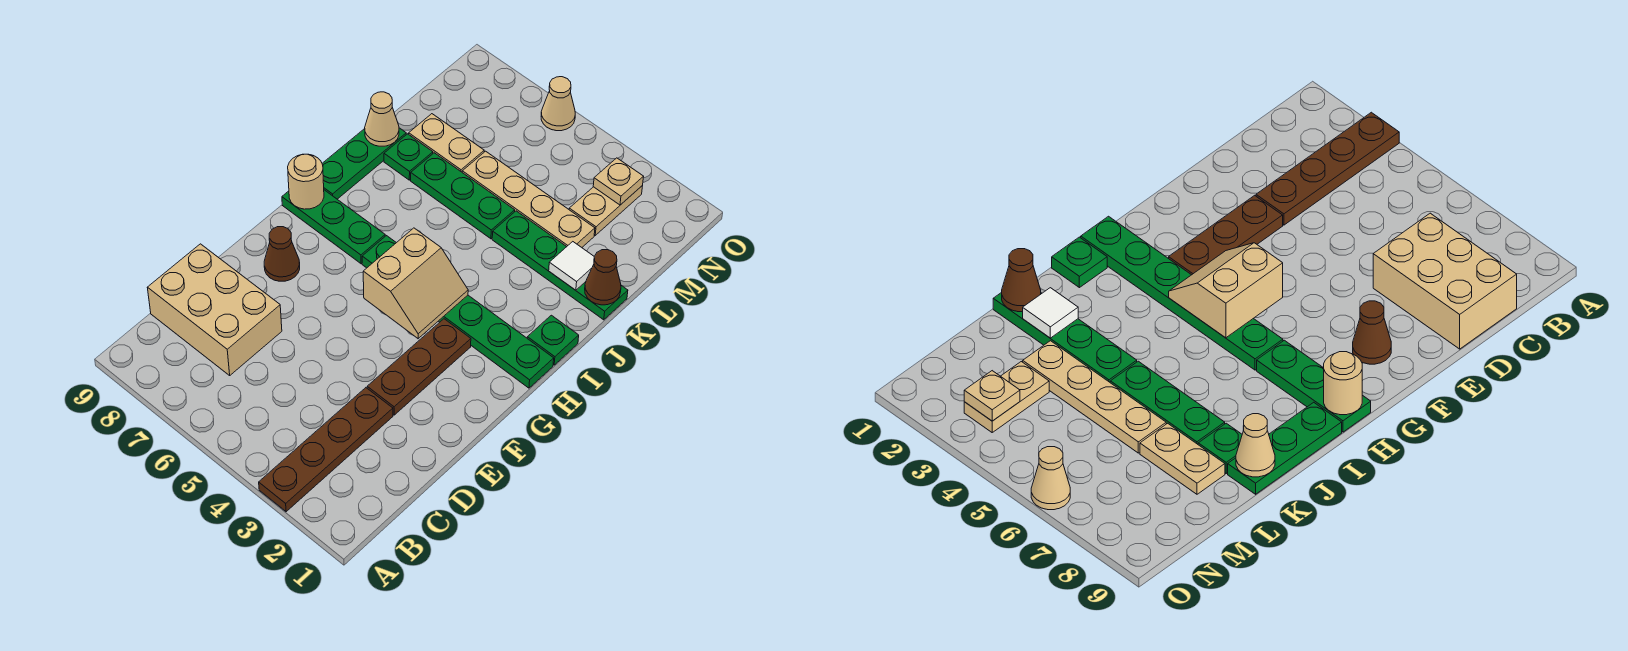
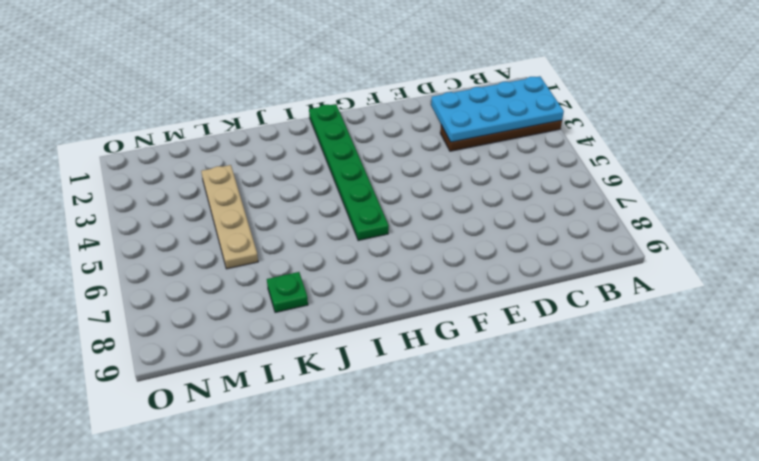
cyan 2x4 plate [431,76,564,142] -> none
none -> tan 2x3 brick [147,244,282,375]
none -> brown 1x3 plate [367,319,471,415]
none -> brown 1x1 cone [264,227,300,281]

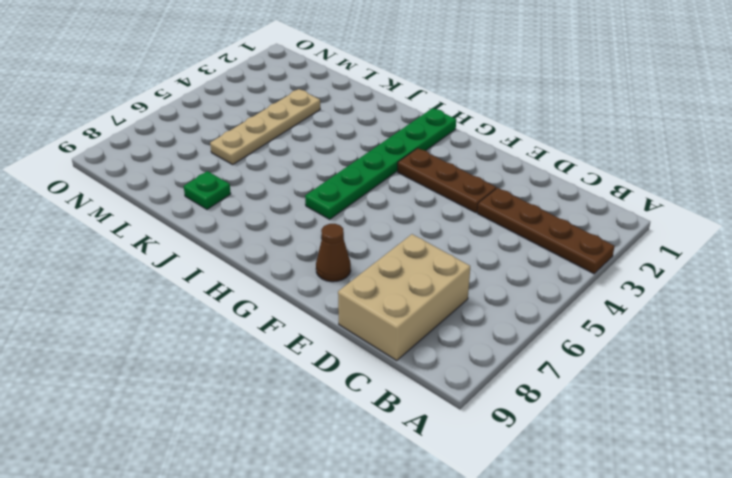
none -> green 1x3 plate [282,190,385,264]
none -> green 1x1 plate [527,315,579,365]
none -> green 1x3 plate [322,128,406,199]

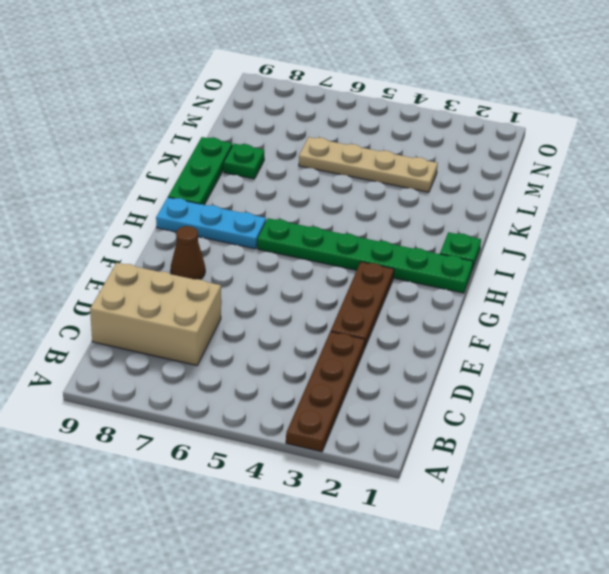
cyan 1x3 plate [156,197,266,249] -> green 1x3 plate [282,190,385,264]
none -> green 1x4 plate [492,211,628,320]
none -> green 1x3 plate [411,153,515,239]
none -> tan 1x2 plate [409,114,484,172]

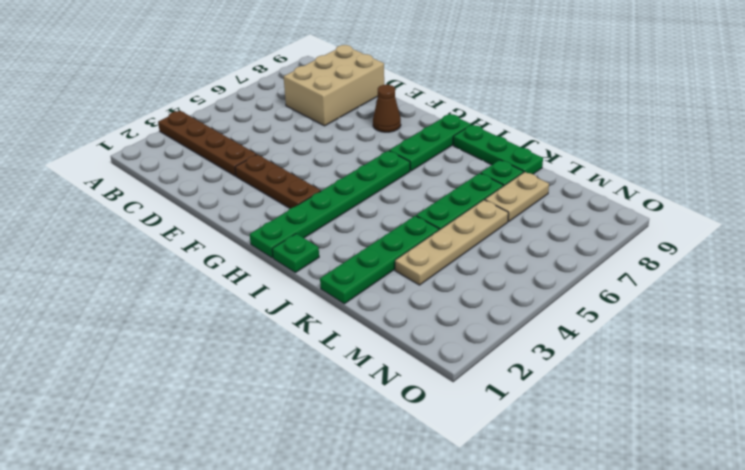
none -> tan 1x2 plate [569,186,642,235]
none -> tan 1x1 cone [541,77,575,131]
none -> tan 2x2 slope [363,228,468,339]

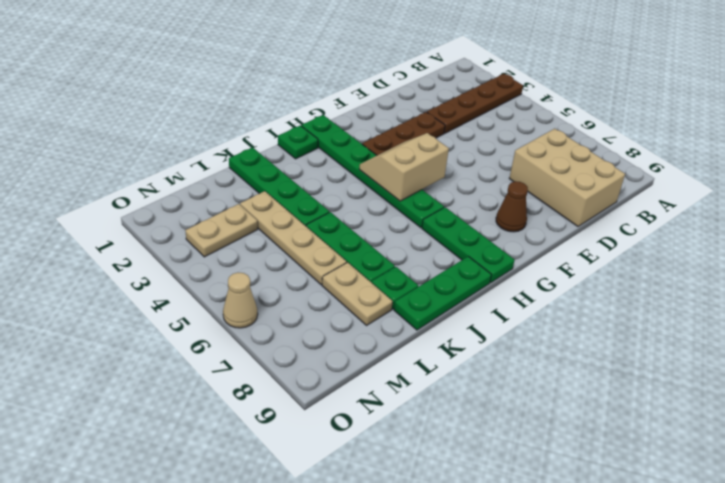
none -> tan 1x1 round brick [288,154,324,209]
none -> brown 1x1 cone [585,250,621,305]
none -> white 1x1 tile [549,242,594,290]

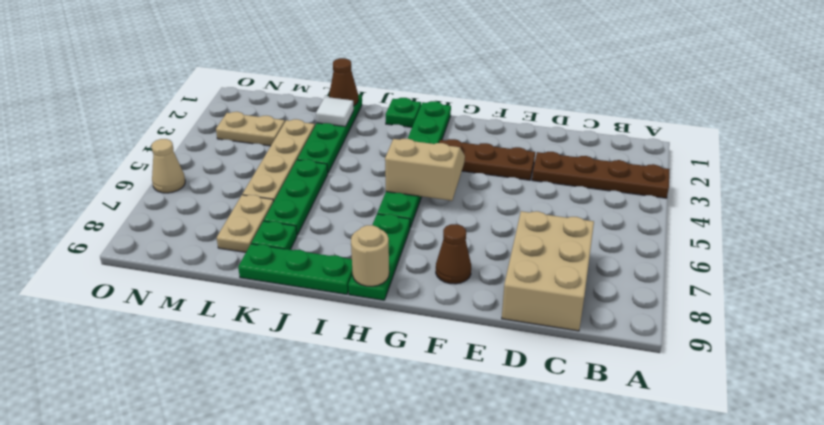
none -> tan 1x1 cone [365,92,399,146]
none -> tan 1x1 plate [593,158,644,205]

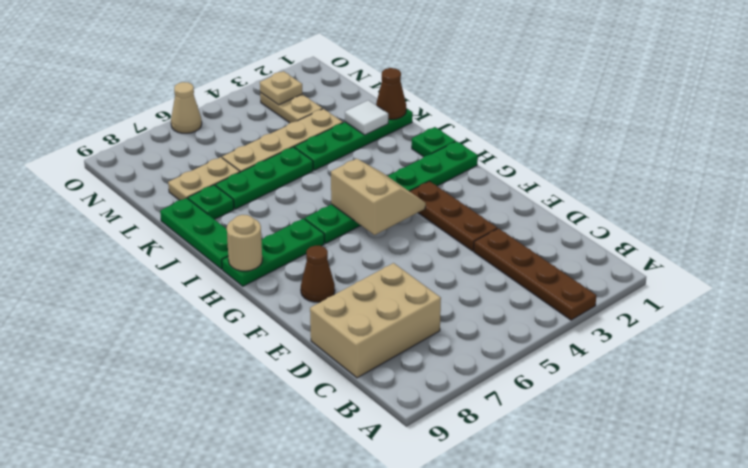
none -> tan 1x1 cone [365,92,399,146]

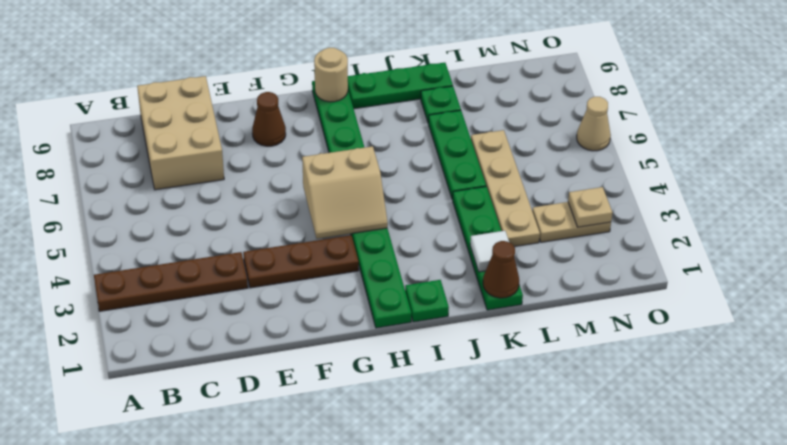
none -> tan 1x2 plate [409,114,484,172]
none -> tan 1x1 cone [365,92,399,146]

